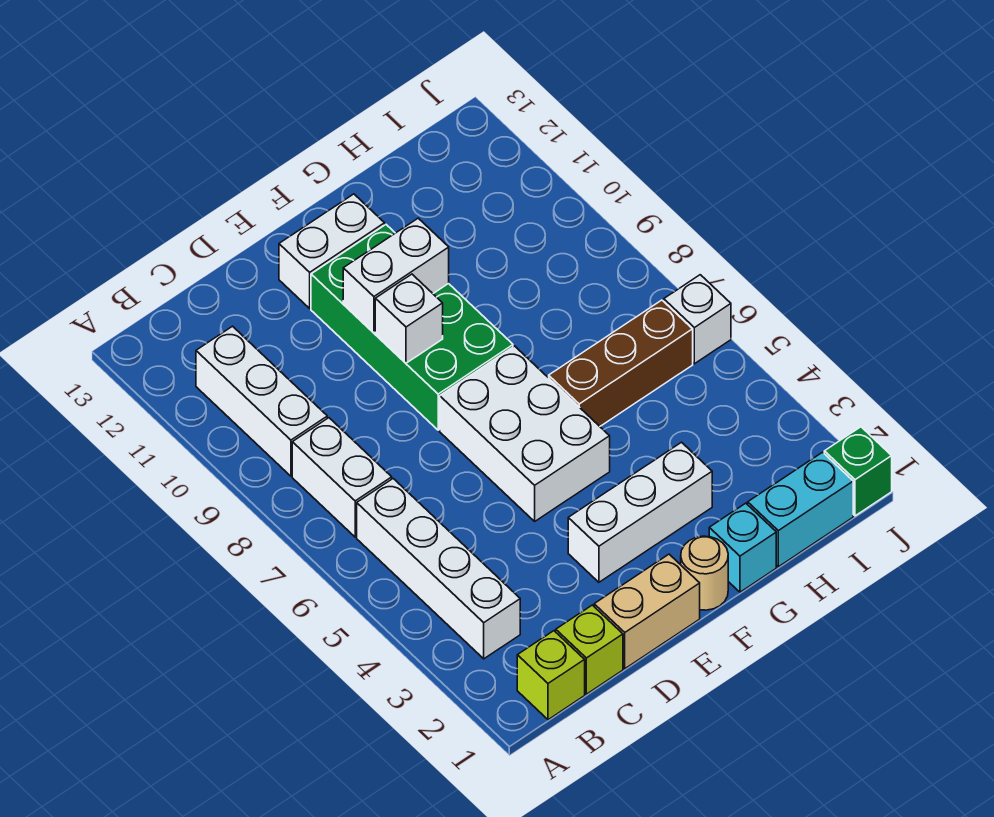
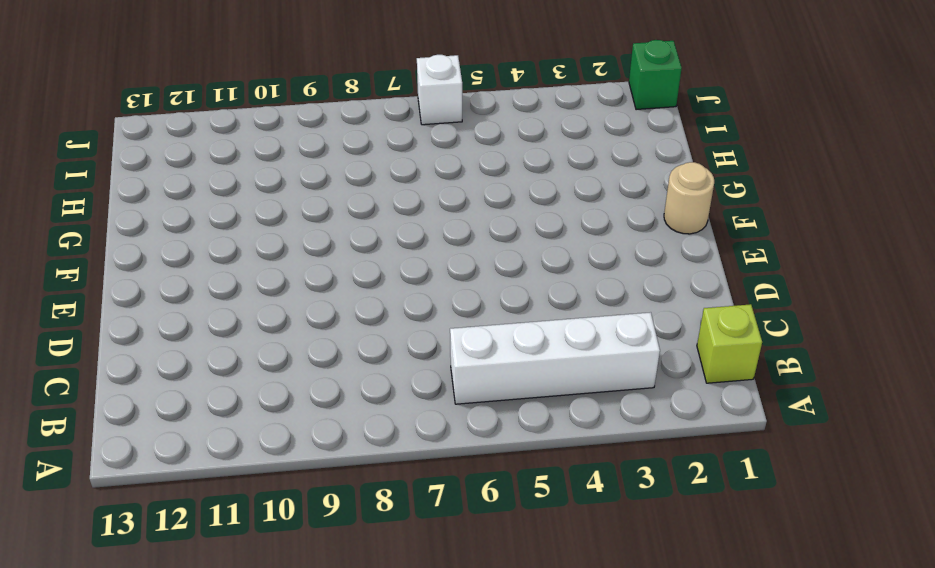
none -> white 1x2 brick [292,418,392,537]
none -> white 1x3 brick [196,326,327,476]
none -> lime 1x1 brick [556,605,623,694]

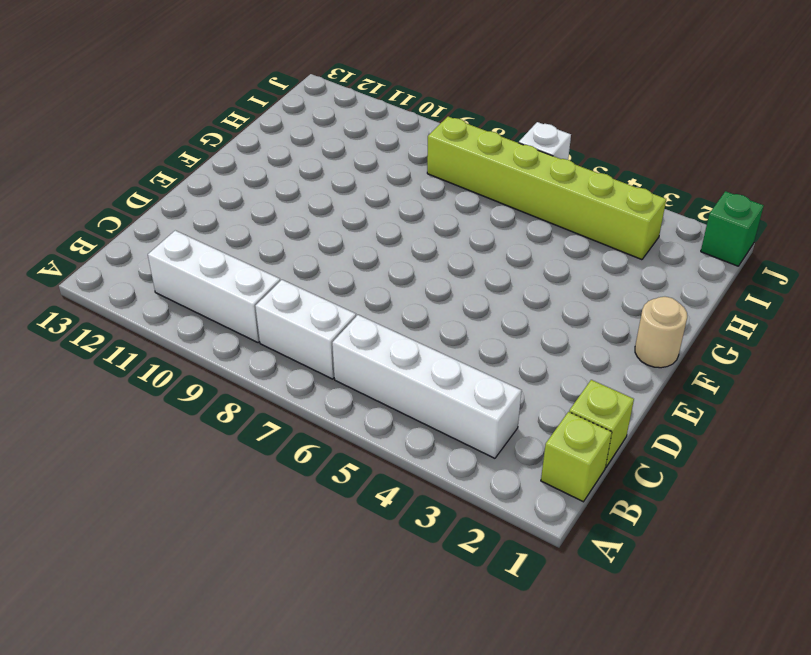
lime 1x6 brick [427,117,666,260] -> brown 1x3 brick [549,300,693,426]
none -> tan 1x2 brick [594,554,700,669]
none -> white 1x3 brick [568,442,712,582]
none -> white 2x3 brick [440,346,610,521]

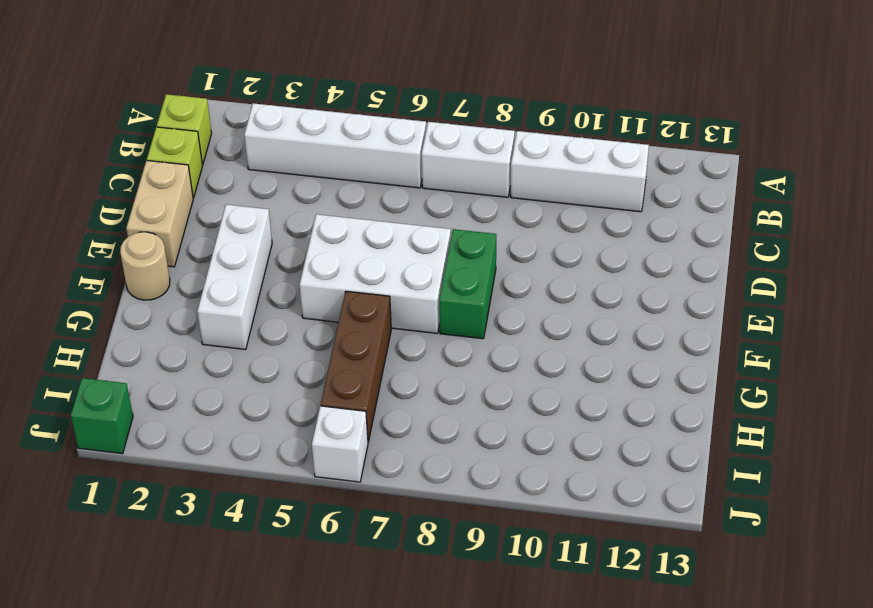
green 1x2 brick [439,229,496,339] -> green 2x4 brick [311,225,513,430]
none -> white 1x2 brick [279,194,385,308]
none -> cyan 1x1 brick [709,503,776,592]
none -> cyan 1x2 brick [748,452,853,567]

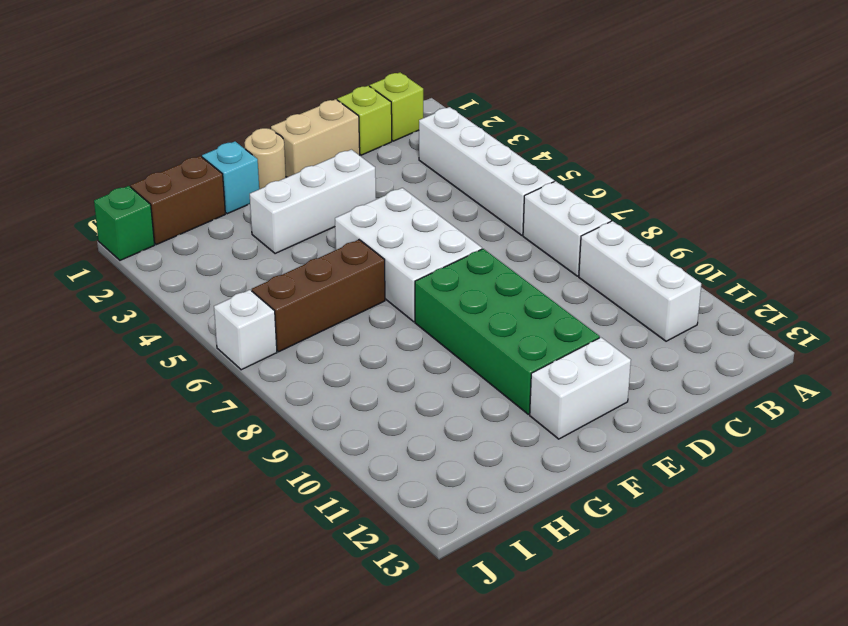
brown 1x2 brick [131,156,225,245] -> cyan 1x2 brick [748,452,853,567]
none -> white 1x1 brick [375,274,443,363]
none -> white 1x2 brick [343,218,449,333]

